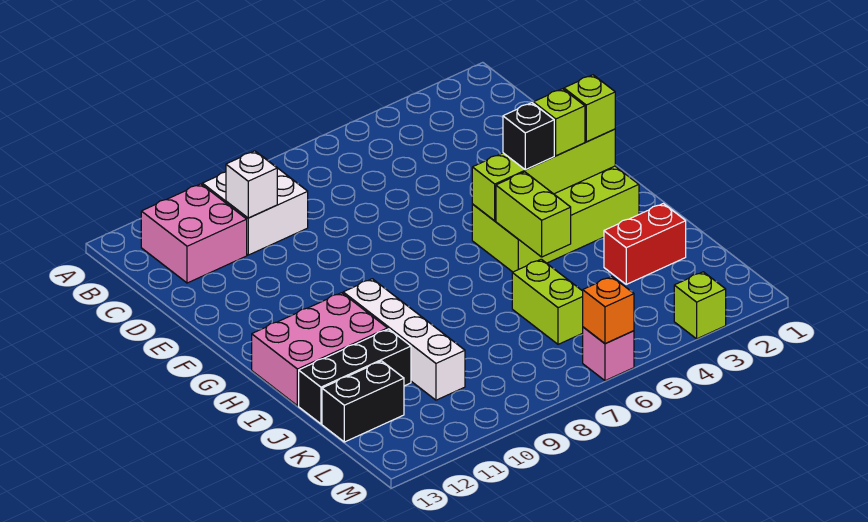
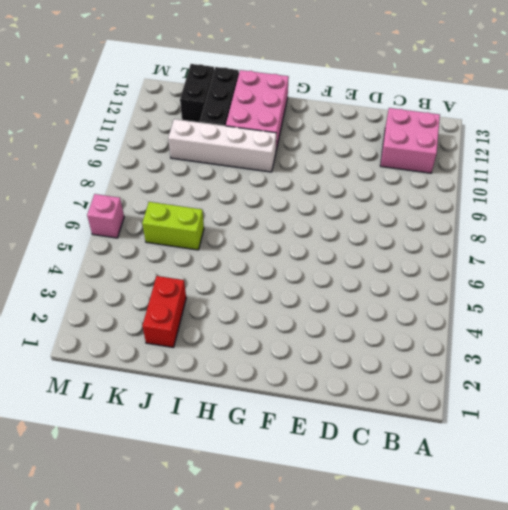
none -> white 2x2 brick [202,156,308,255]
none -> lime 2x4 brick [472,166,639,272]
none -> lime 1x1 brick [674,272,726,339]

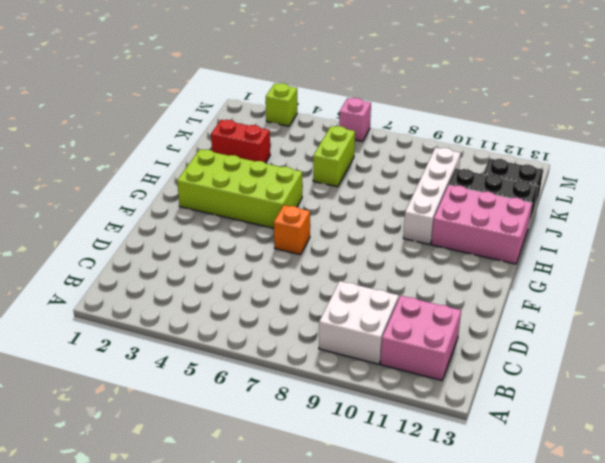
orange 1x1 brick [274,205,310,255] -> orange 1x1 brick moved to [583,276,634,343]
none -> white 1x1 brick [226,151,277,218]
none -> lime 1x4 brick [472,129,615,221]
none -> lime 1x2 brick [496,172,571,257]

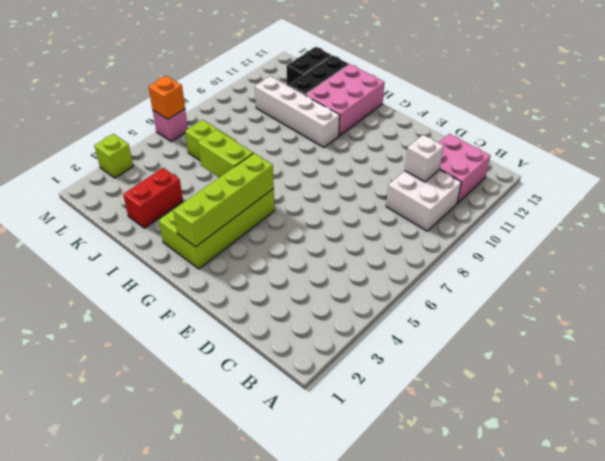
none -> lime 1x1 brick [564,75,615,142]
none -> lime 1x1 brick [533,89,585,156]
none -> black 1x1 brick [503,103,554,170]

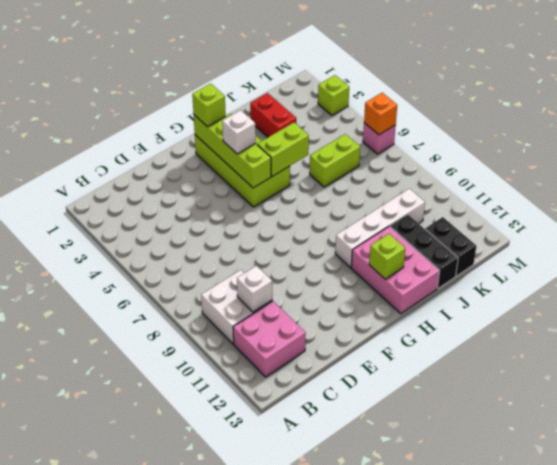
white 1x1 brick [222,110,256,154] -> black 1x1 brick [503,103,554,170]
lime 1x1 brick [369,234,405,279] -> lime 1x1 brick moved to [533,89,585,156]

